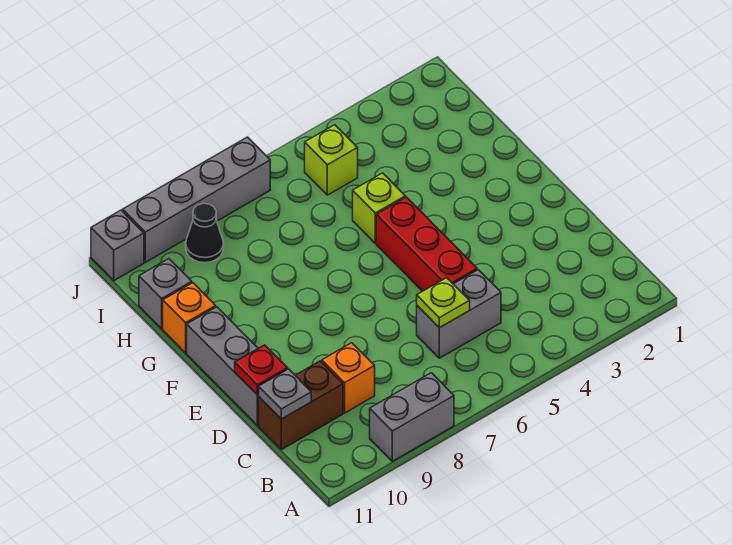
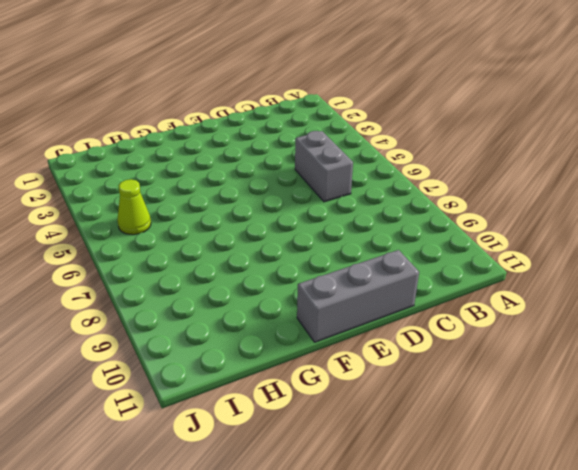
lime 1x1 cone [117,179,151,235] -> lime 1x1 brick [305,125,358,195]
none -> grey 1x2 brick [370,373,454,461]
none -> orange 1x1 brick [322,343,375,413]
none -> brown 1x2 brick [259,361,343,450]

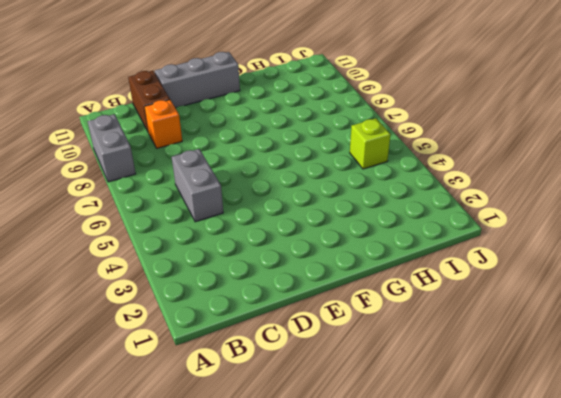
none -> red 1x3 brick [376,197,477,291]
none -> lime 1x1 brick [353,173,405,243]
none -> orange 1x1 brick [163,283,216,353]

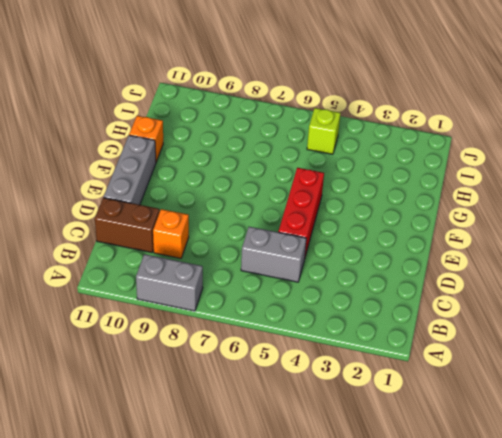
none -> lime 1x1 brick [353,173,405,243]
none -> grey 1x1 brick [139,259,192,329]
none -> black 1x1 cone [186,203,224,263]

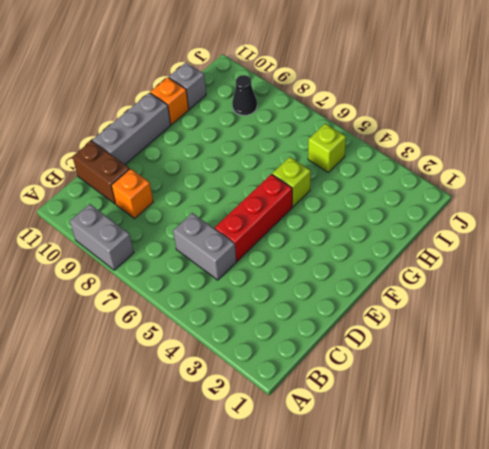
none -> grey 1x4 brick [123,137,270,262]
none -> grey 1x1 brick [91,210,144,281]
none -> lime 1x1 plate [417,278,470,328]

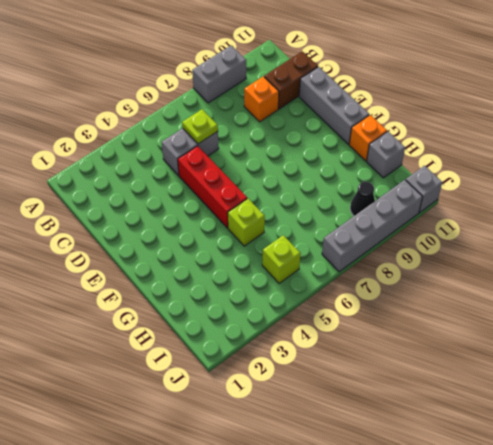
none -> grey 1x1 plate [258,369,311,419]
none -> red 1x1 plate [235,345,288,395]

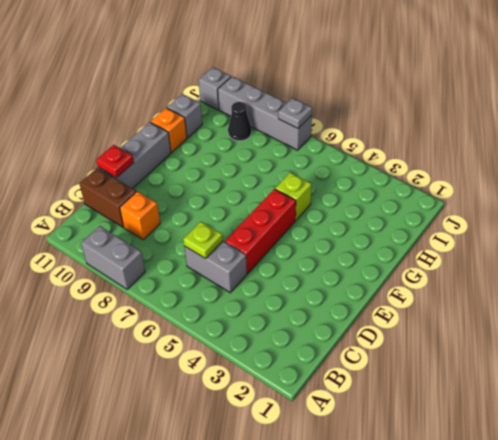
grey 1x1 plate [278,98,312,129] -> grey 1x1 plate moved to [258,369,311,419]
none -> lime 1x1 brick [305,125,358,195]

